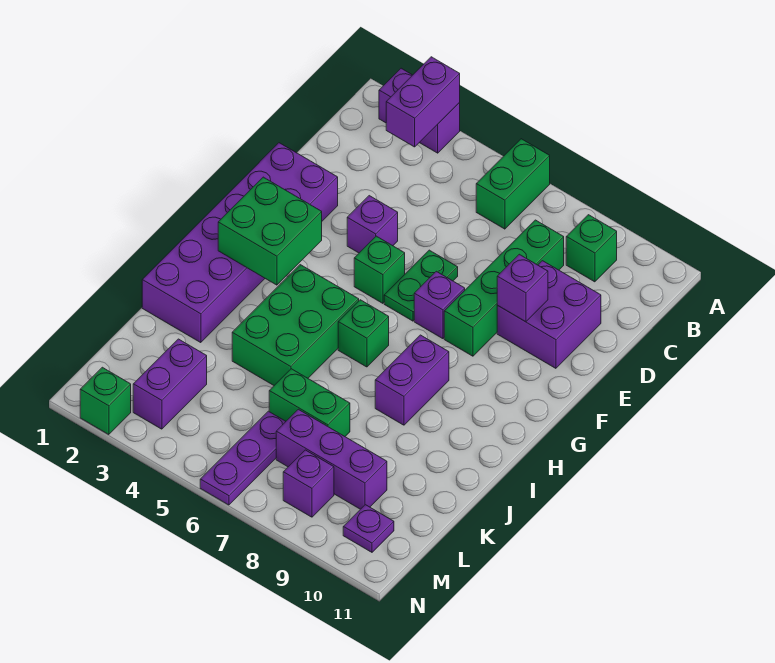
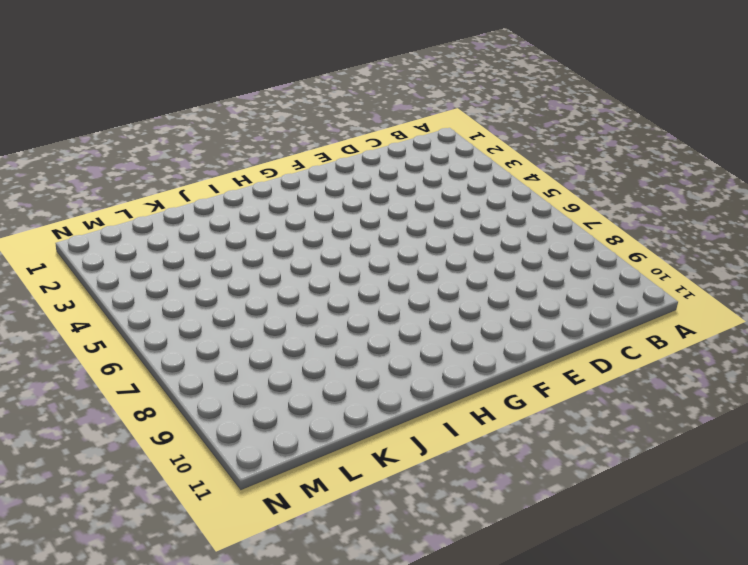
none -> purple 1x2 brick [379,68,460,153]
none -> green 1x2 brick [476,139,550,229]
none -> green 1x1 brick [566,215,617,282]

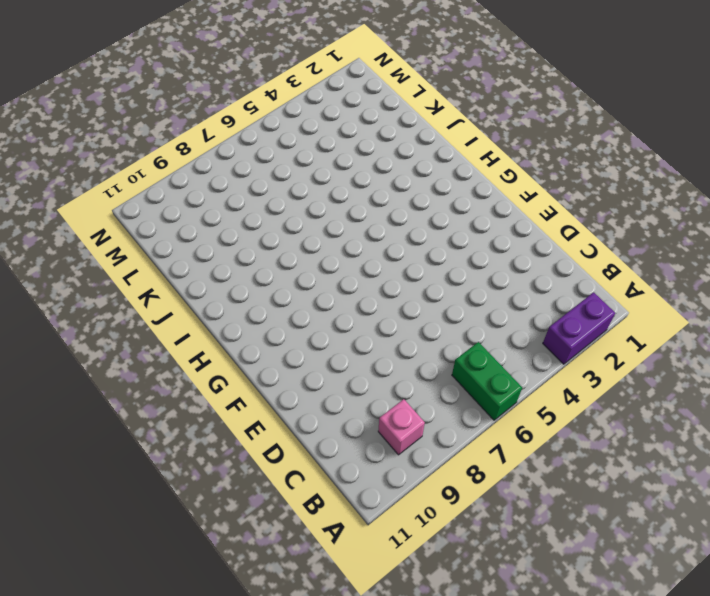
pink 1x1 brick [378,399,425,455] -> green 1x1 brick [566,215,617,282]
none -> green 1x4 brick [444,220,564,356]
none -> purple 2x2 brick [497,261,601,368]
none -> purple 2x6 brick [142,143,338,343]

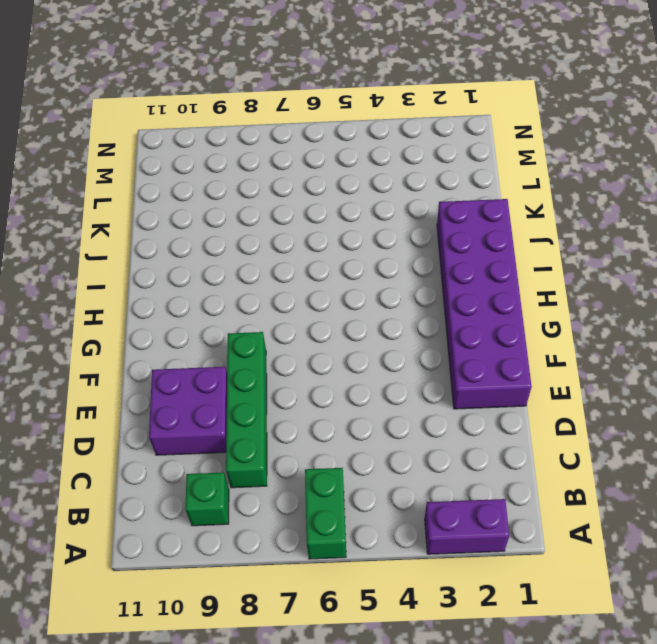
none -> purple 1x1 brick [347,196,398,253]
none -> green 1x2 plate [384,250,458,321]
none -> green 1x1 brick [354,236,405,303]

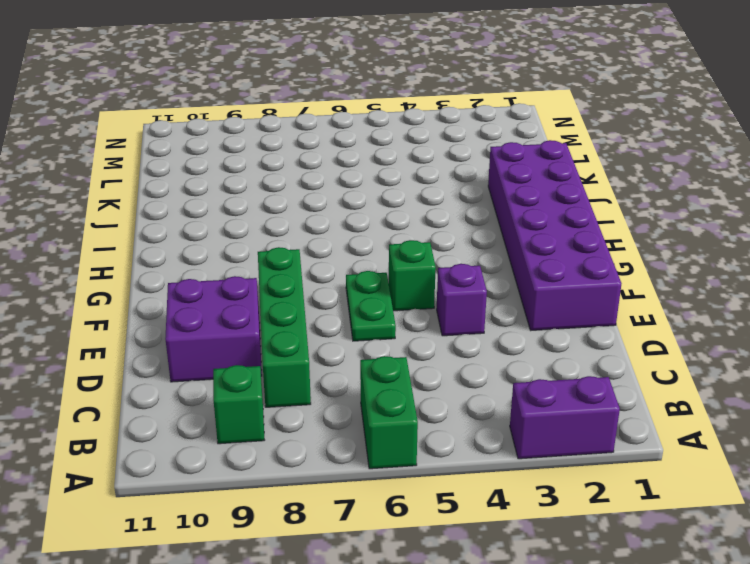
none -> purple 1x1 brick [414,271,465,339]
none -> green 2x3 brick [232,265,359,385]
none -> green 1x1 brick [338,300,389,367]

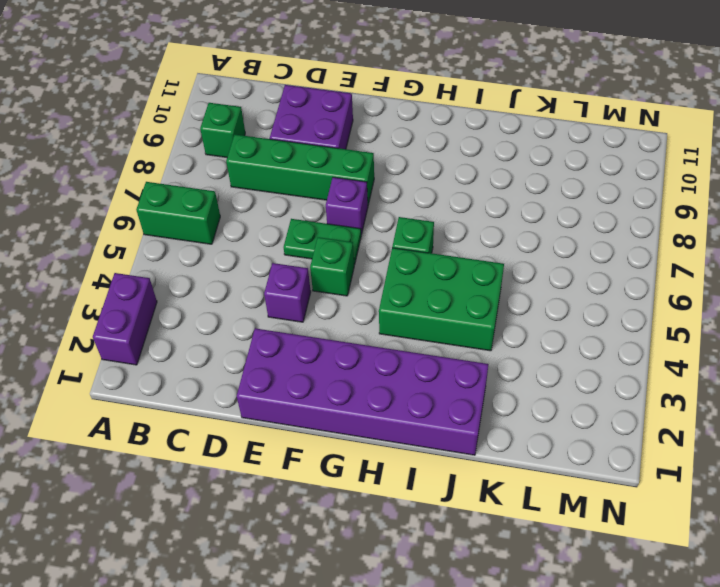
none -> purple 1x2 brick [375,335,449,425]
none -> green 1x2 brick [269,369,350,436]
none -> purple 1x2 brick [133,339,207,429]

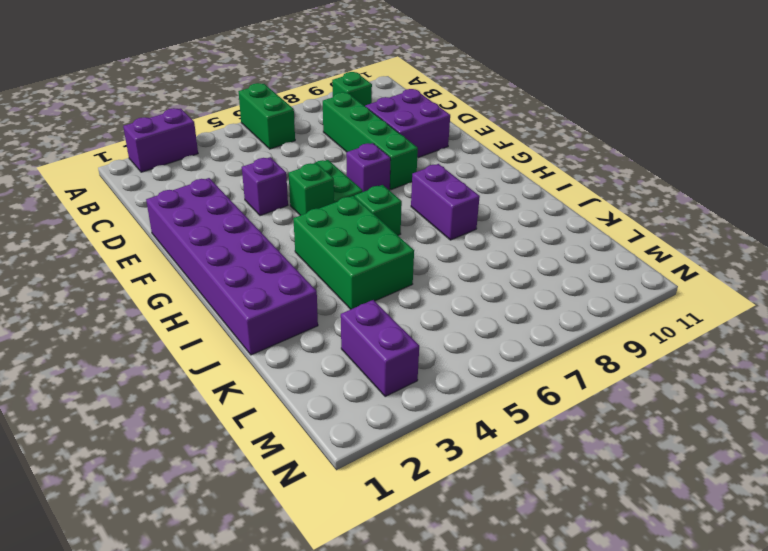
none -> green 1x2 brick [269,369,350,436]
none -> purple 1x3 plate [200,411,286,505]
none -> purple 1x3 brick [276,409,387,509]

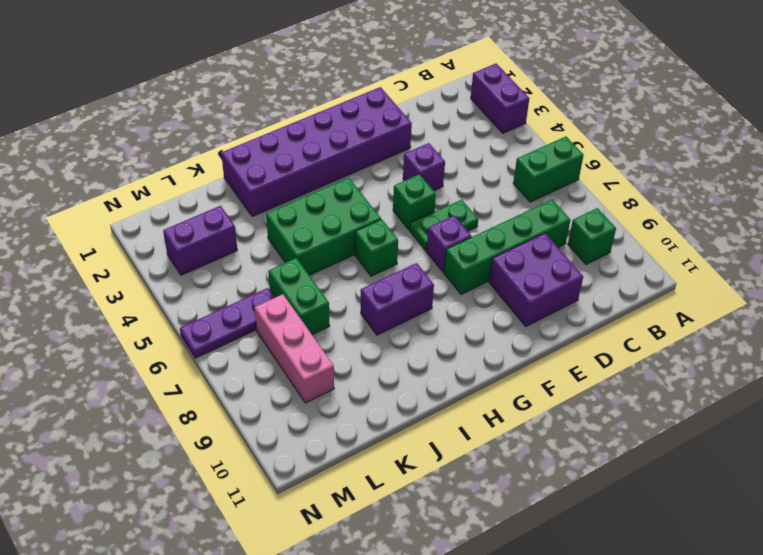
pink 1x3 brick [254,294,334,403] -> purple 1x3 brick [276,409,387,509]
none -> purple 1x1 brick [283,450,334,517]
none -> purple 1x1 plate [343,505,394,552]
none -> green 1x1 brick [80,367,131,435]

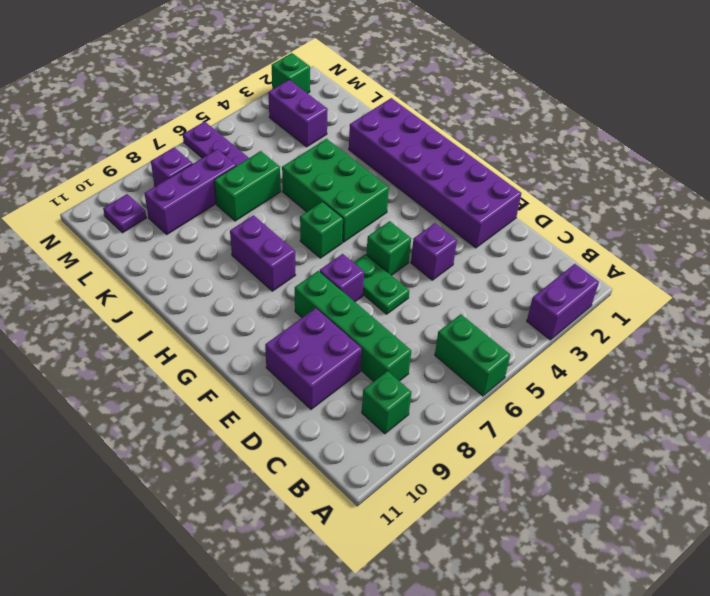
none -> purple 1x2 brick [386,57,460,147]
none -> purple 1x1 brick [497,254,548,322]
none -> green 2x2 brick [218,177,322,285]

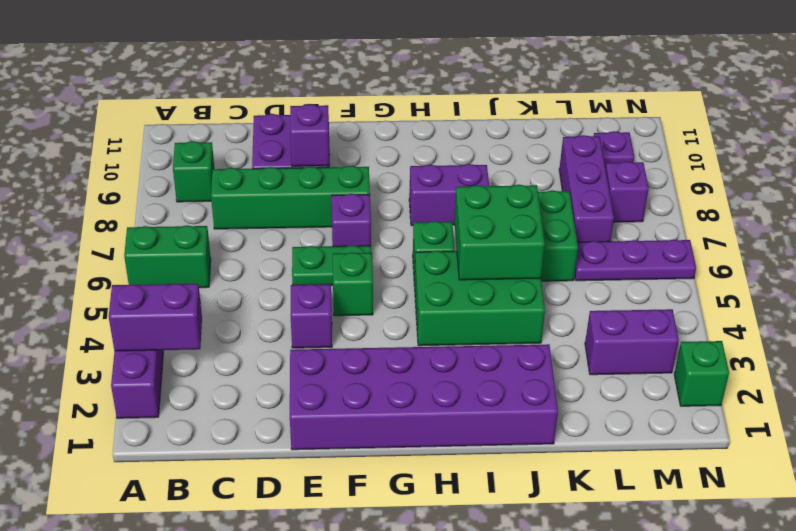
green 2x2 brick [454,185,545,280] -> green 2x2 brick moved to [218,177,322,285]

